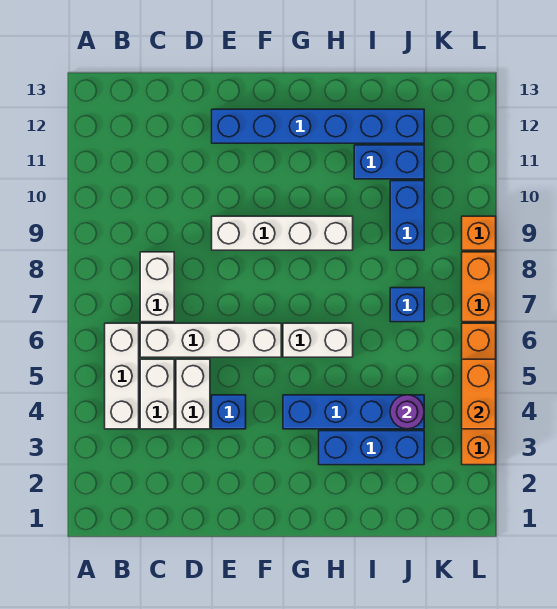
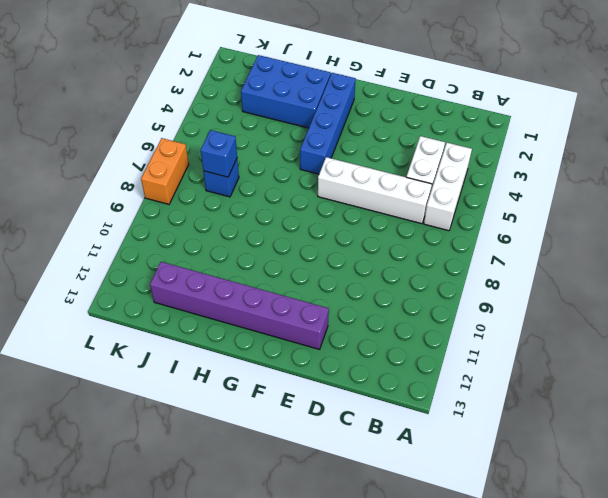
purple 1x6 brick [150,262,329,349] -> blue 1x6 brick [212,109,424,143]
blue 1x4 brick [300,73,356,174] -> blue 1x4 brick turned to [283,395,424,429]
blue 2x3 brick [241,55,331,128] -> blue 1x3 brick [319,431,424,465]
blue 1x1 brick [201,130,237,177] -> blue 1x1 brick moved to [212,395,246,429]
none -> white 1x2 brick [140,252,174,322]
none -> white 1x2 brick [176,359,210,429]
none -> white 1x4 brick [212,216,353,250]

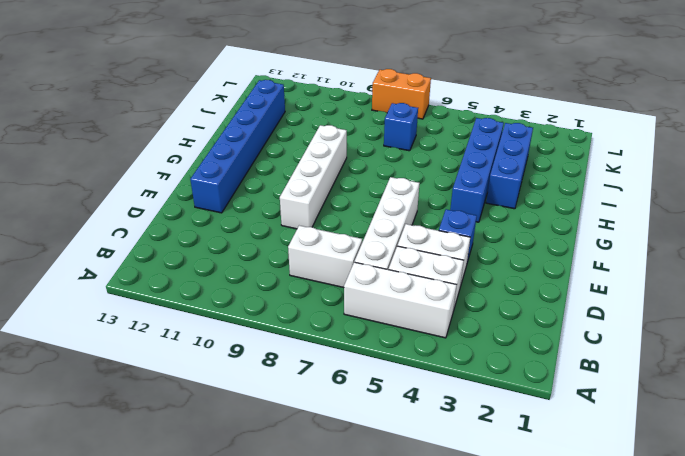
none -> white 1x2 brick [283,323,353,357]
none -> blue 1x2 brick [354,145,424,179]
none -> blue 1x2 brick [390,181,424,250]

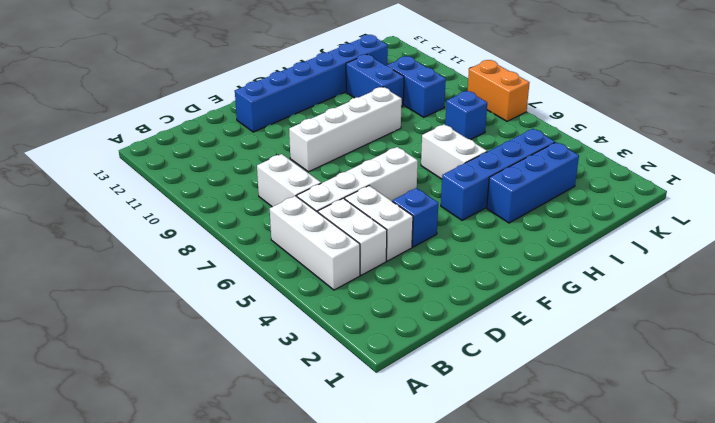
white 1x2 brick [421,125,487,179] -> white 1x2 brick turned to [283,323,353,357]
blue 1x2 brick [346,54,404,107] -> blue 1x2 brick turned to [354,145,424,179]
none -> orange 1x4 brick [462,323,496,465]
none -> orange 1x1 brick [462,216,496,250]
none -> purple 1x1 round brick [390,395,424,429]

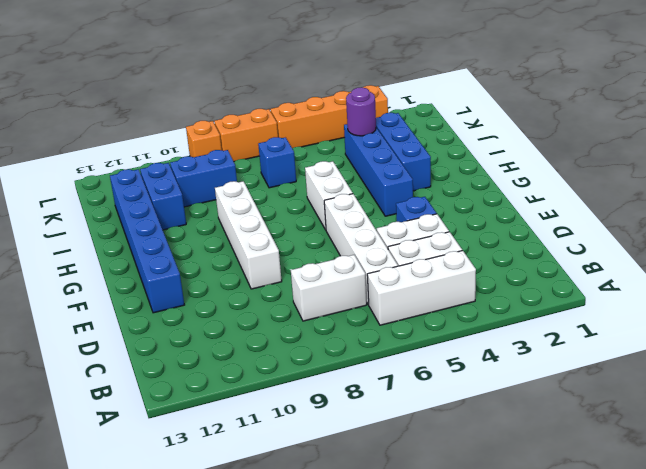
none -> orange 1x2 brick [462,359,496,429]

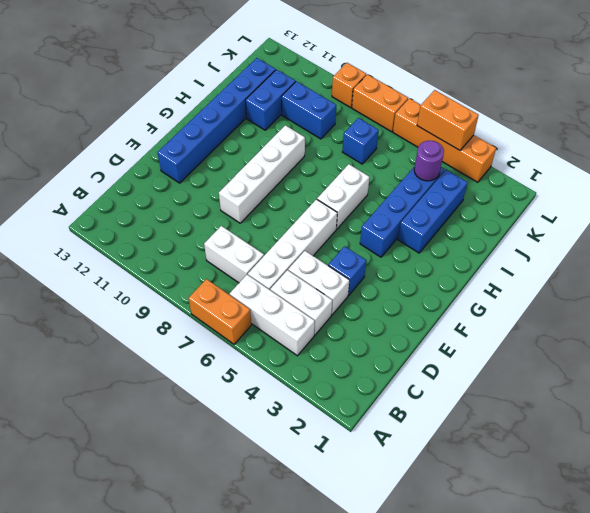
orange 1x2 brick [188,279,251,344] -> none

